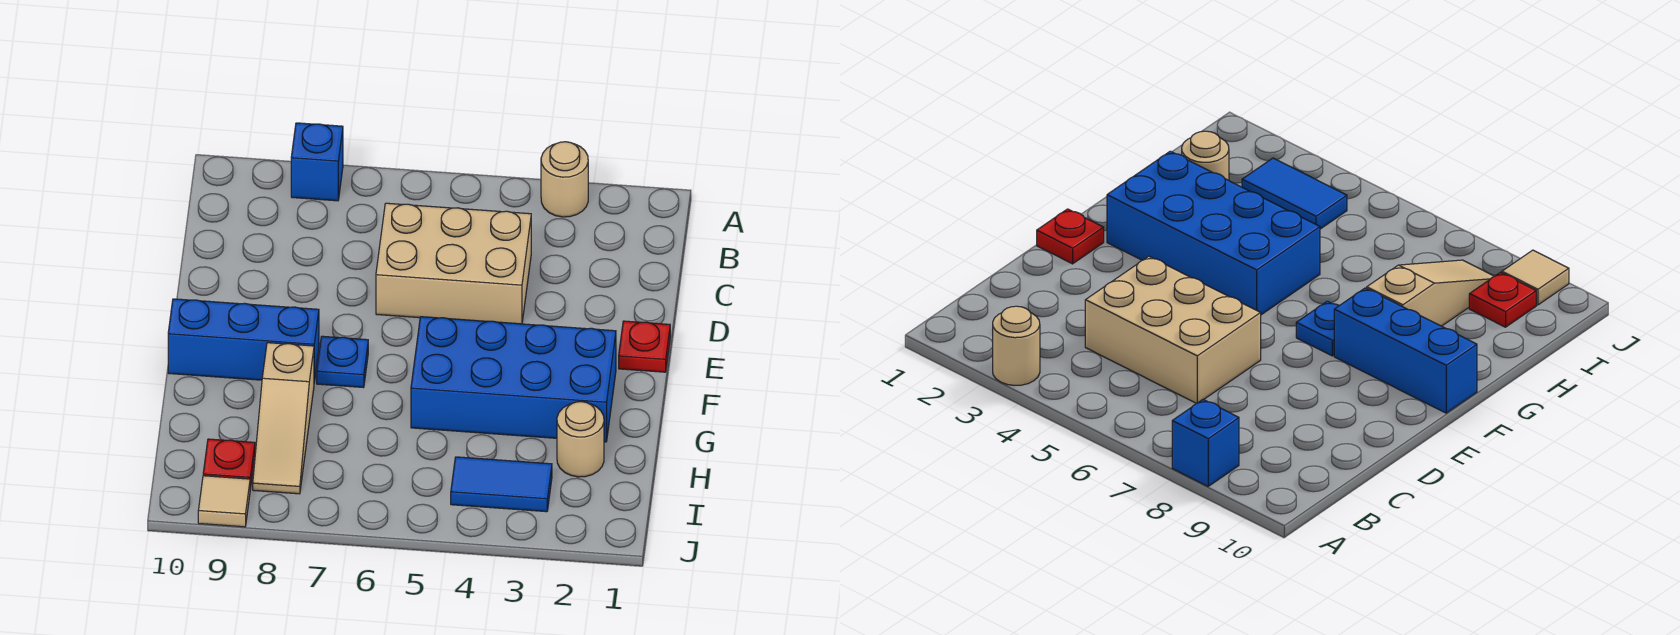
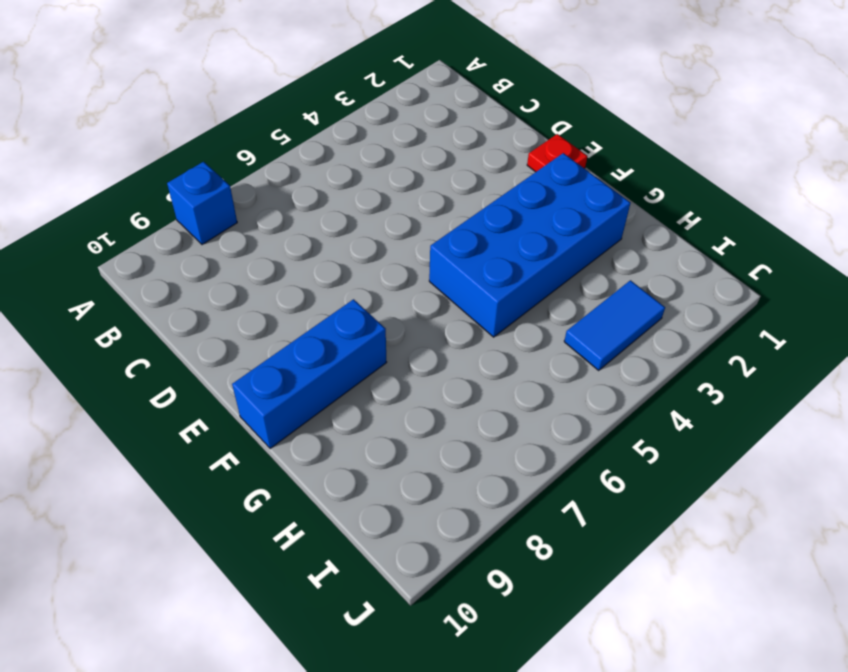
none -> tan 1x1 round brick [541,142,588,217]
none -> tan 2x3 brick [376,203,531,324]
none -> blue 1x1 plate [317,336,368,388]

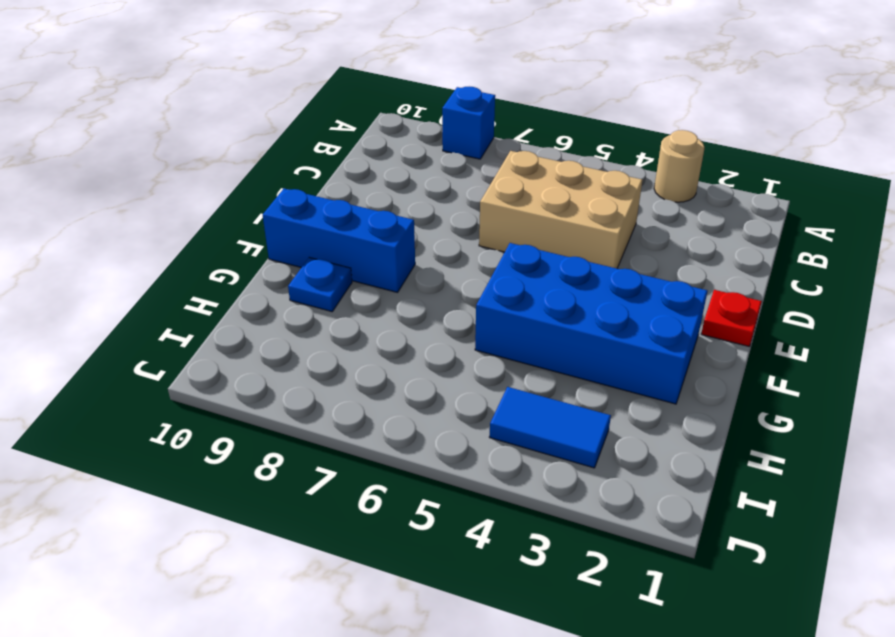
blue 1x1 plate [288,258,352,312] -> blue 1x1 plate moved to [317,336,368,388]
none -> tan 1x3 slope [253,343,314,494]
none -> tan 1x1 round brick [557,402,604,477]
none -> red 1x1 plate [203,439,255,489]

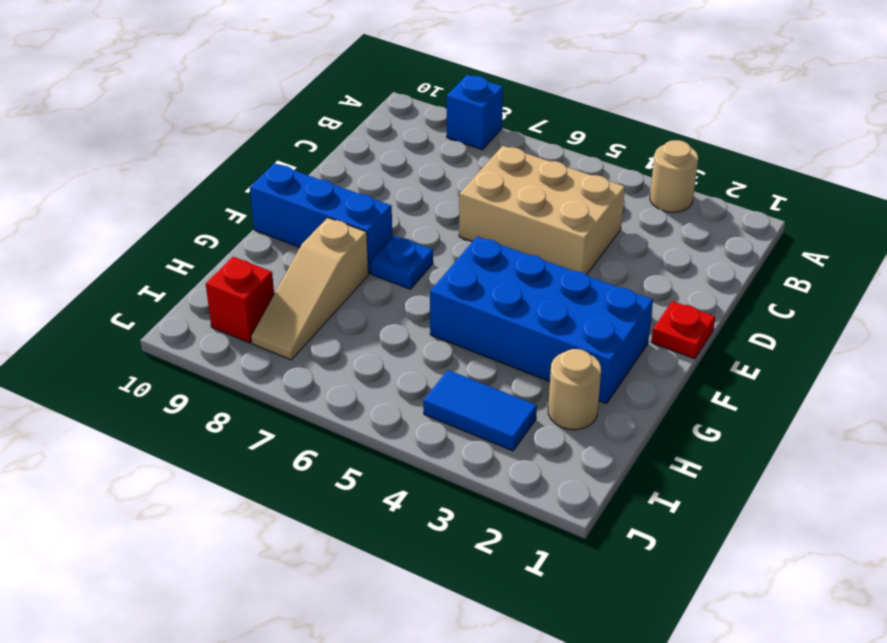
red 1x1 brick [206,257,274,343] -> red 1x1 plate [203,439,255,489]
none -> tan 1x1 tile [198,476,250,527]

